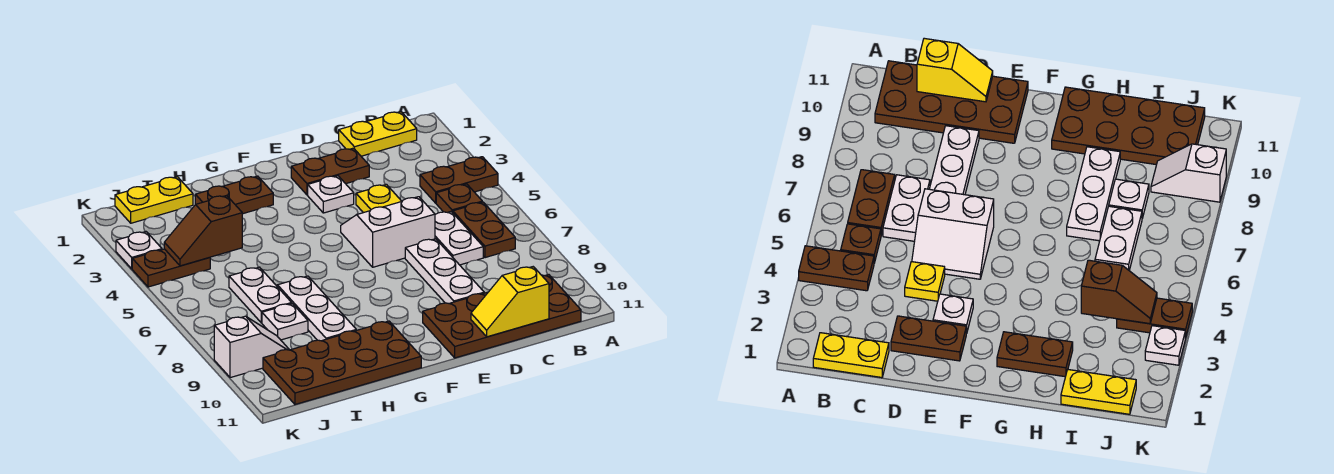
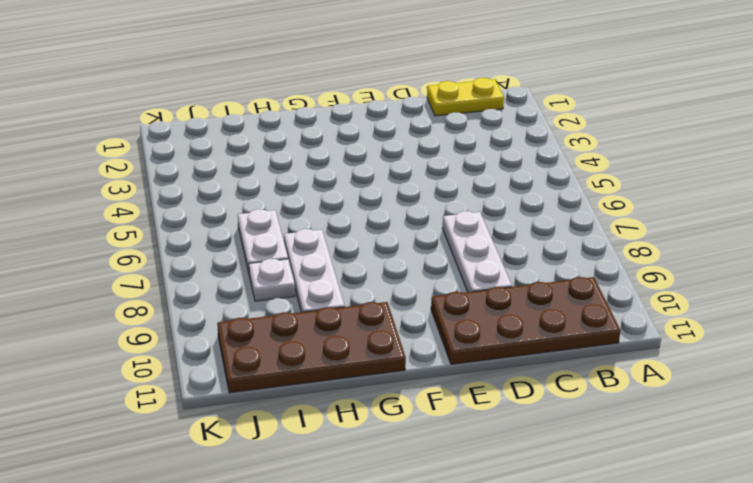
none -> brown 1x2 plate [420,157,498,203]
none -> brown 1x1 plate [436,184,482,213]
none -> brown 1x2 plate [453,202,515,258]

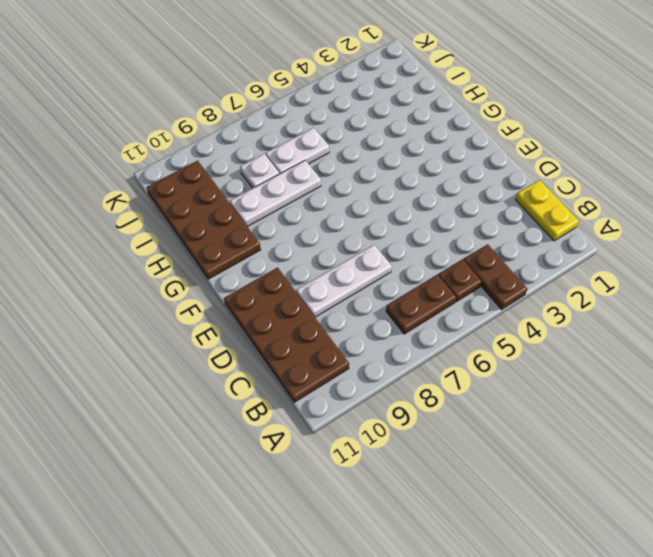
none -> white 1x2 plate [435,212,483,265]
none -> brown 1x2 plate [291,148,369,195]
none -> yellow 1x1 plate [356,184,402,213]

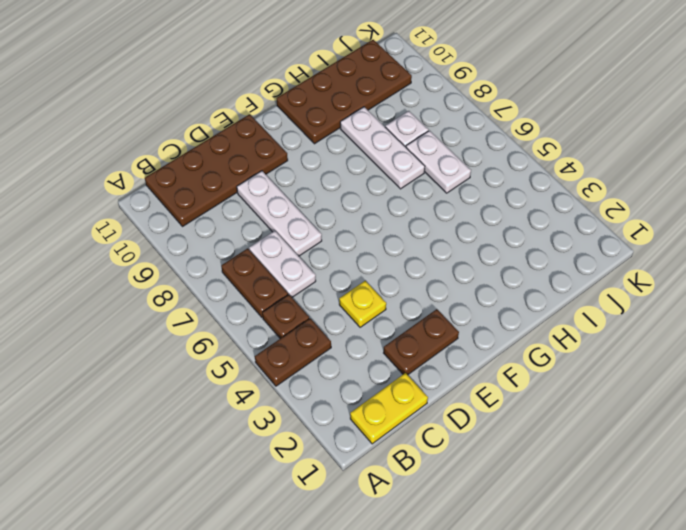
none -> white 2x2 slope [341,197,435,267]
none -> white 1x1 plate [308,176,354,213]
none -> brown 1x2 plate [195,176,273,214]

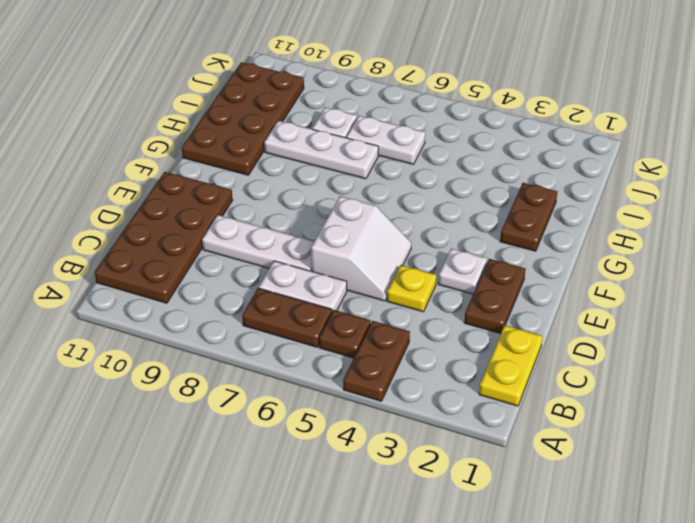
none -> yellow 1x2 plate [115,177,193,223]
none -> brown 1x2 plate [132,249,210,287]
none -> white 1x2 slope [214,316,289,378]

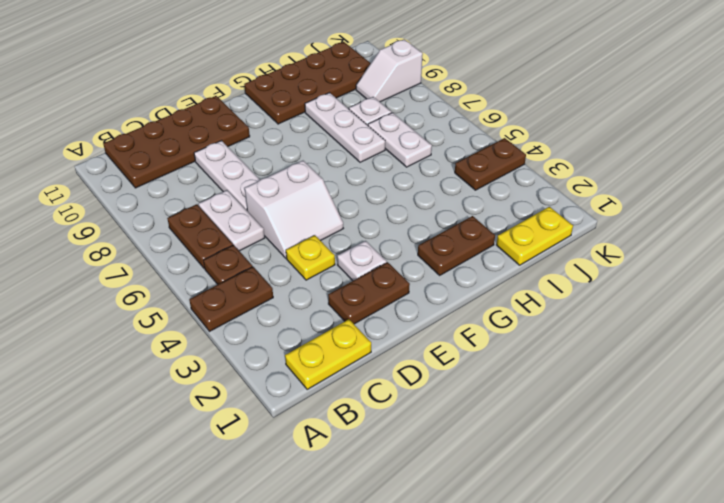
none -> white 1x1 plate [116,232,162,269]
none -> yellow 1x2 slope [471,267,549,337]
none -> brown 1x2 slope [164,196,242,266]

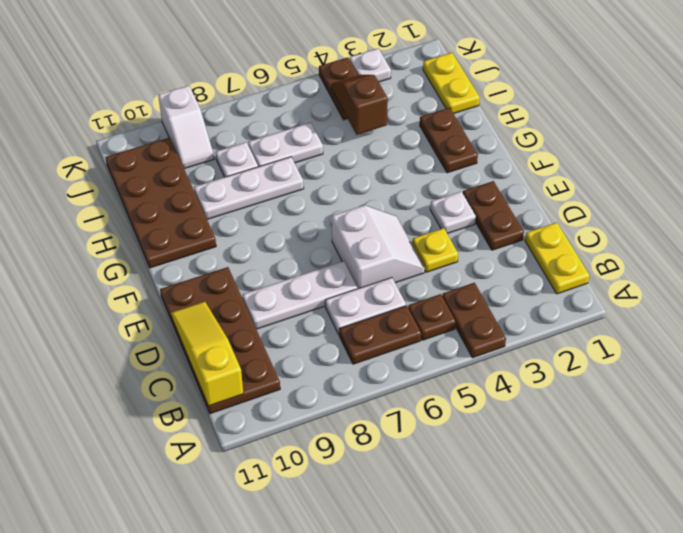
yellow 1x3 slope [171,302,243,406] -> yellow 1x2 slope [471,267,549,337]

